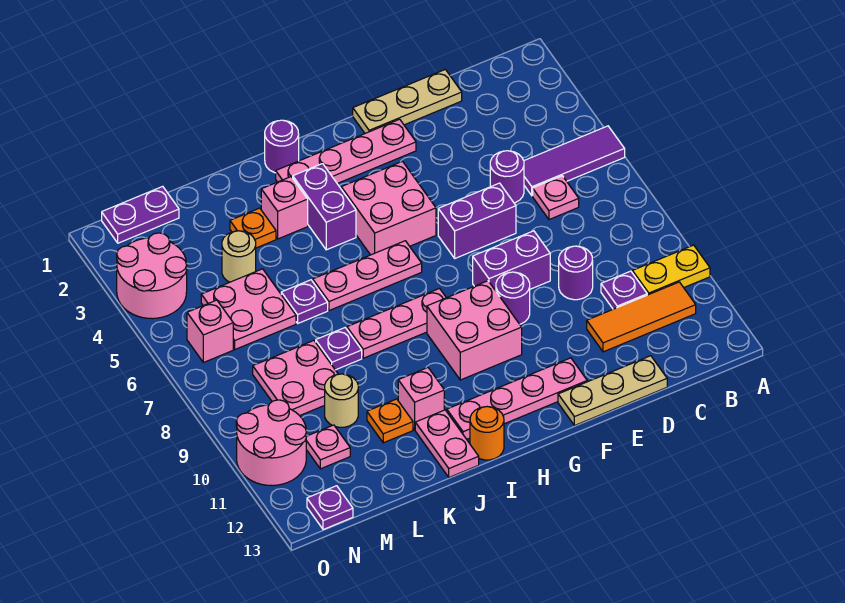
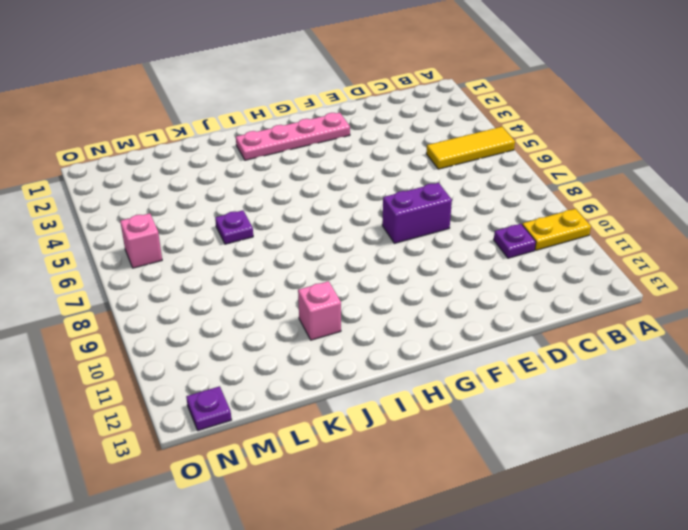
yellow 1x3 tile [426,127,515,169] -> purple 1x3 tile [524,126,625,196]
none -> orange 1x3 tile [587,282,696,352]
none -> pink 1x1 plate [533,176,579,219]
none -> tan 1x3 plate [353,69,462,133]
none -> purple 1x1 round brick [490,151,524,203]

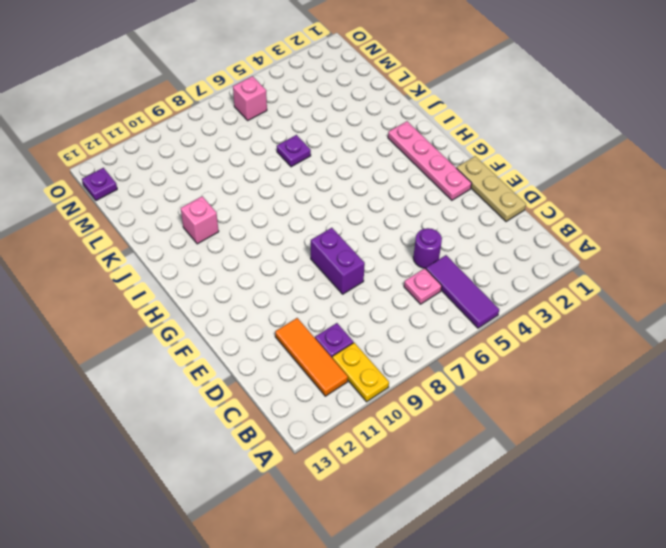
none -> purple 1x1 round brick [559,246,593,300]
none -> tan 1x3 plate [558,356,667,426]
none -> purple 1x2 brick [438,183,516,258]
none -> purple 1x1 round brick [496,272,530,324]

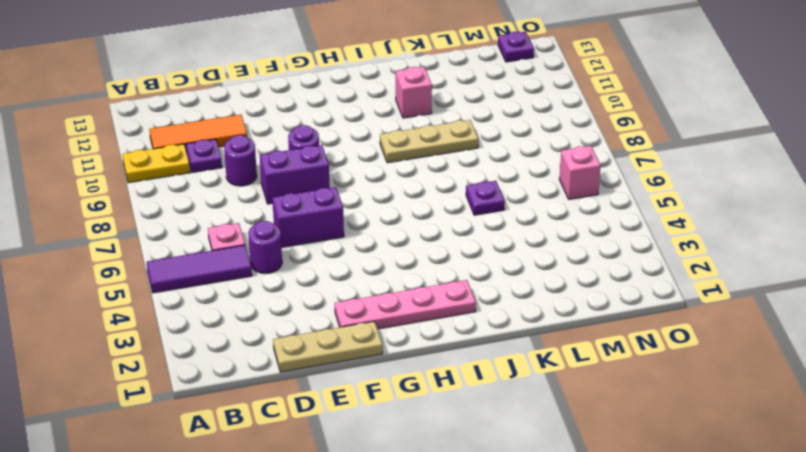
tan 1x3 plate [380,120,478,163] -> tan 1x3 plate moved to [558,356,667,426]
none -> pink 1x4 plate [447,358,587,439]
none -> pink 2x2 brick [341,161,436,255]
none -> pink 2x2 brick [427,281,522,380]
none -> pink 1x3 plate [313,241,422,311]

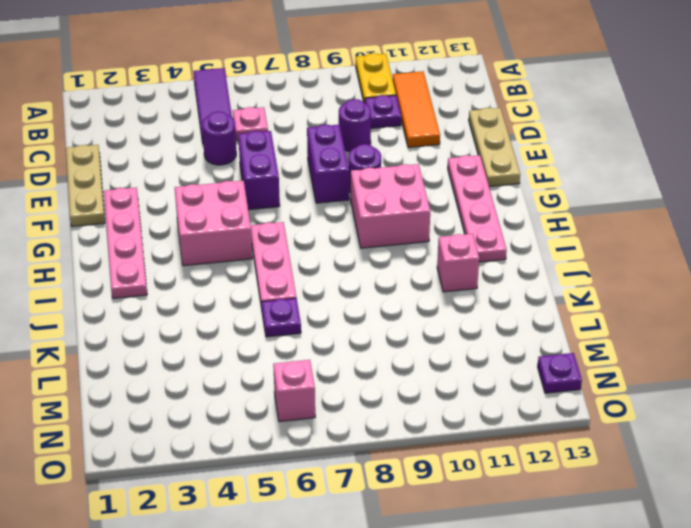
none -> pink 1x3 plate [347,289,446,358]
none -> purple 1x1 round brick [265,120,299,173]
none -> purple 1x2 brick [293,164,356,250]
none -> orange 1x1 round brick [470,407,504,460]

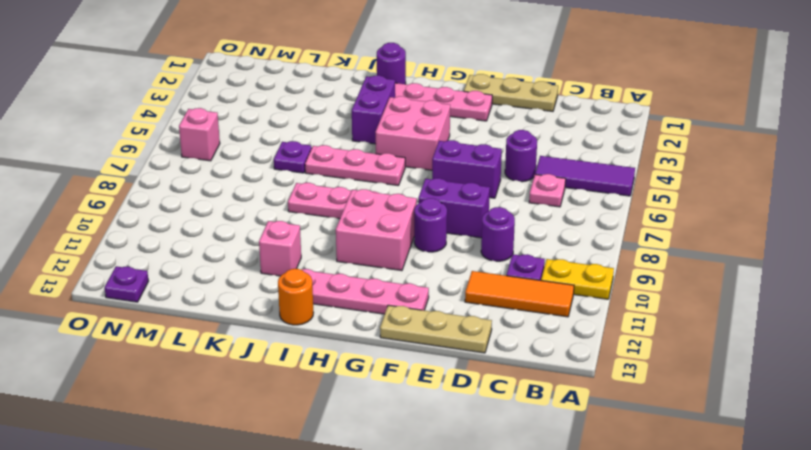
none -> pink 1x1 brick [261,177,308,239]
none -> pink 1x2 plate [415,410,479,477]
none -> orange 1x1 plate [230,208,276,248]
none -> purple 1x1 plate [316,328,362,370]

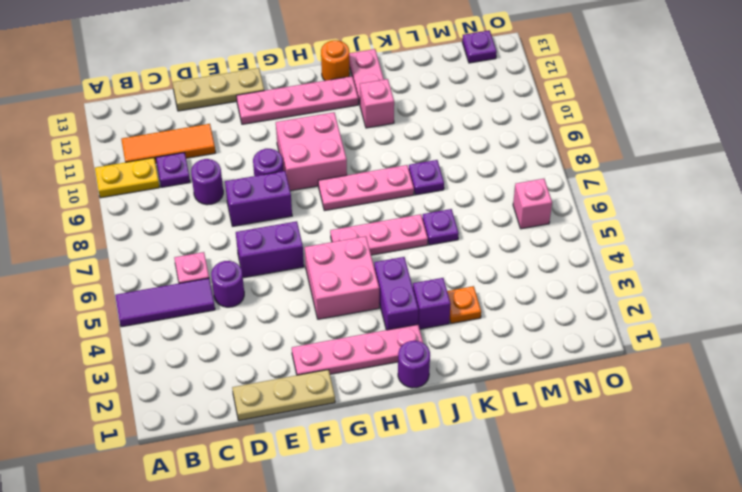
purple 1x1 brick [413,278,451,329] -> pink 1x1 brick [261,177,308,239]
none -> orange 1x1 plate [367,399,413,443]
none -> tan 1x1 round brick [222,231,256,282]
none -> pink 2x2 plate [201,269,296,349]
none -> pink 2x2 plate [253,341,338,416]

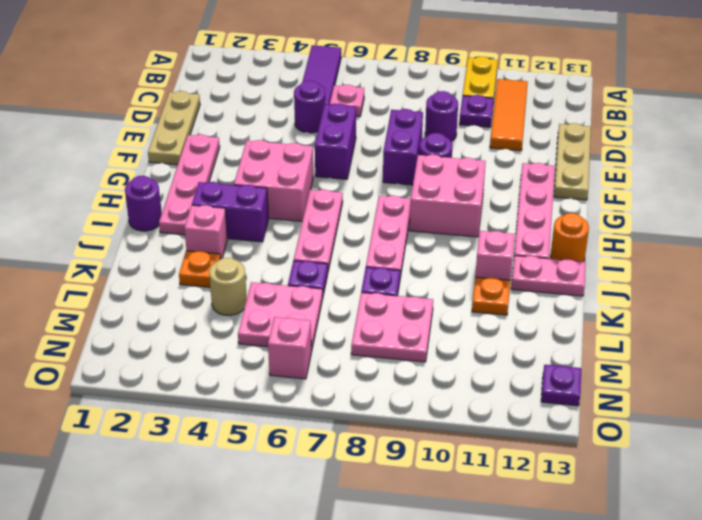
none -> tan 1x1 round brick [325,374,358,427]
none -> purple 1x2 plate [102,186,179,243]
none -> pink 1x1 plate [306,425,350,469]
none -> pink 2x2 round brick [117,233,187,319]

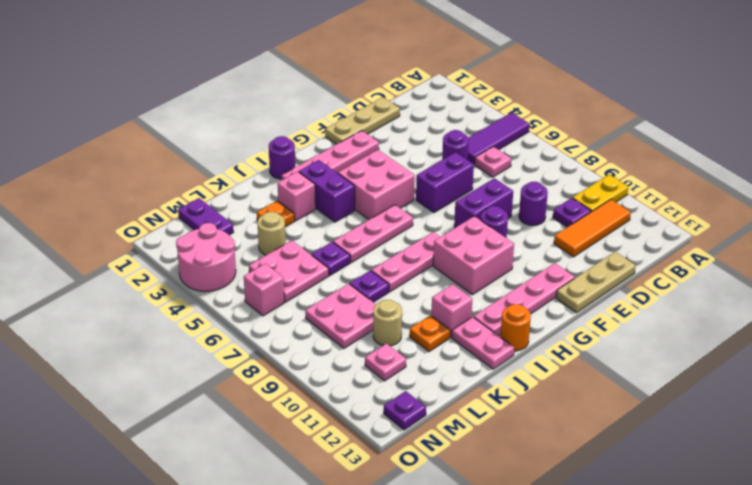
purple 1x2 plate [178,198,233,235] -> purple 1x2 plate turned to [102,186,179,243]
none -> pink 2x2 round brick [236,400,306,486]

